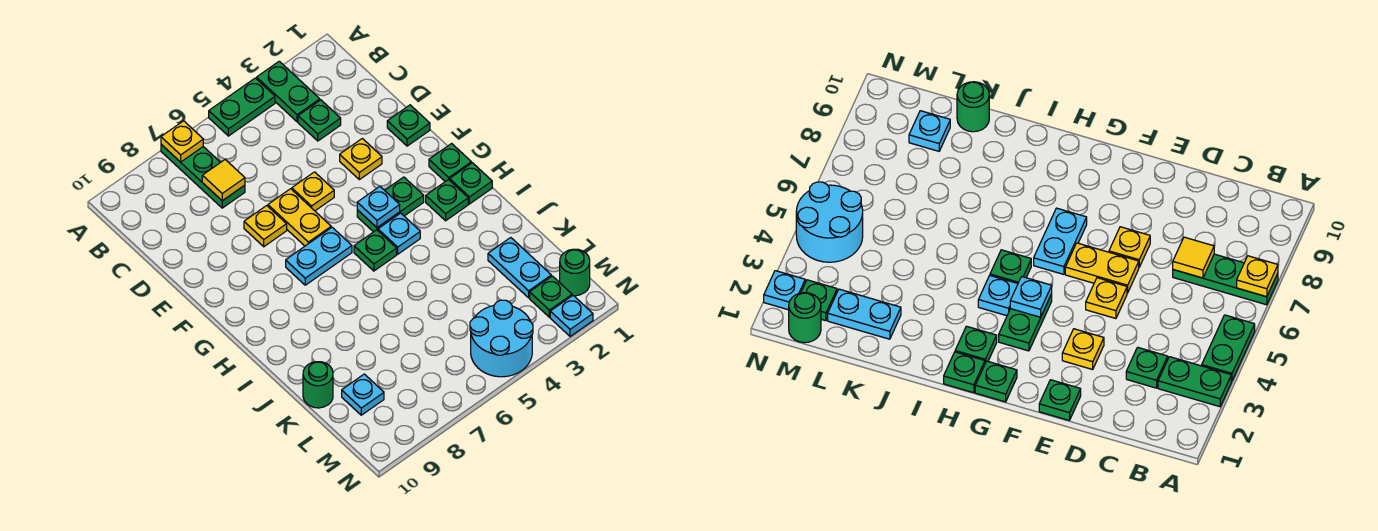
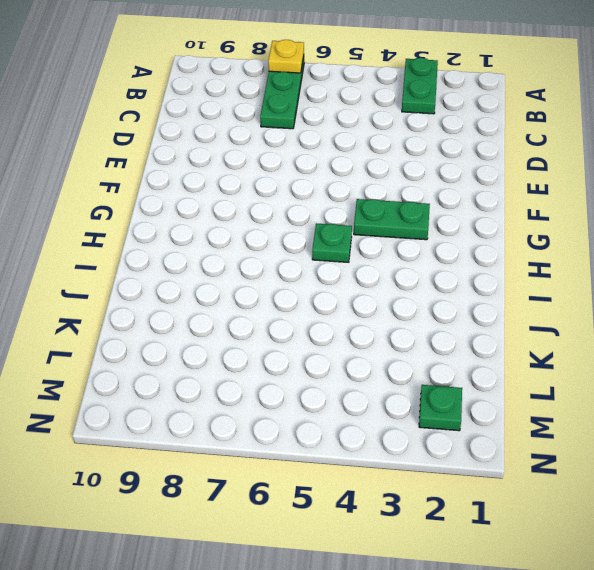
none -> green 1x2 plate [209,78,275,136]
none -> green 1x1 plate [298,100,341,141]
none -> green 1x1 plate [387,105,430,146]

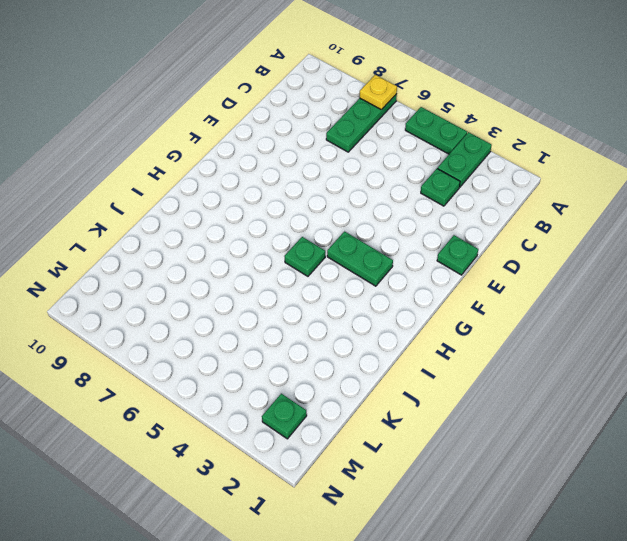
none -> yellow 1x1 plate [340,138,382,180]
none -> yellow 1x1 plate [292,172,334,211]
none -> yellow 1x2 plate [268,189,331,246]

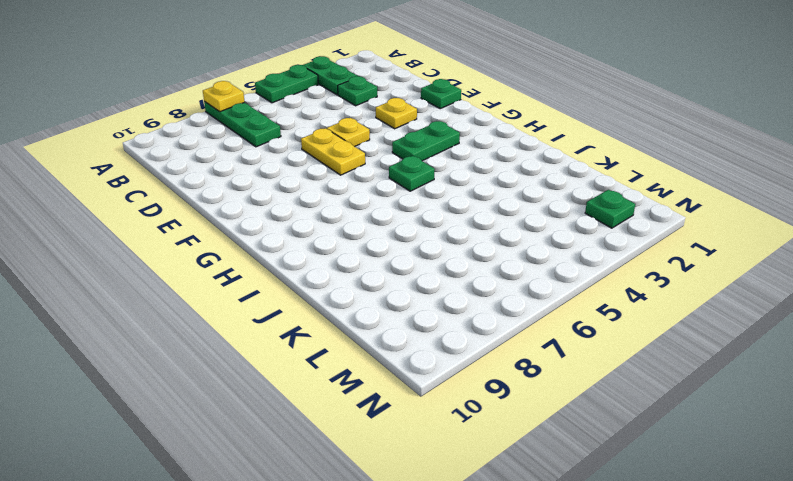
none -> yellow 1x1 plate [244,206,287,247]
none -> green 1x1 plate [429,144,471,182]
none -> cyan 1x2 plate [286,227,352,285]

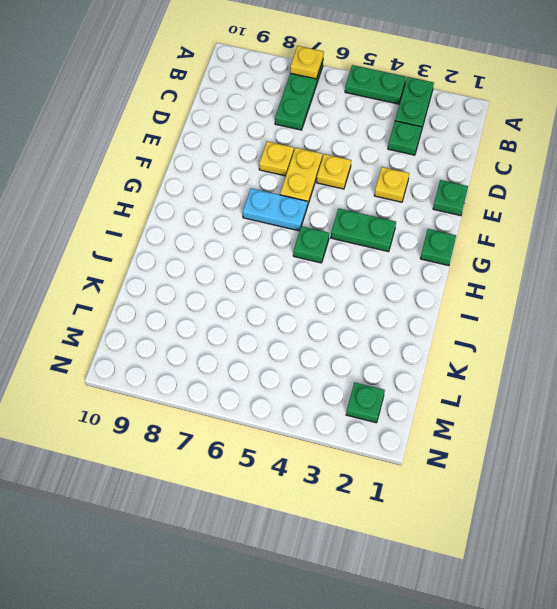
none -> green 1x1 plate [450,163,492,204]
none -> green 1x1 plate [426,179,468,221]
none -> cyan 1x1 plate [378,213,420,254]

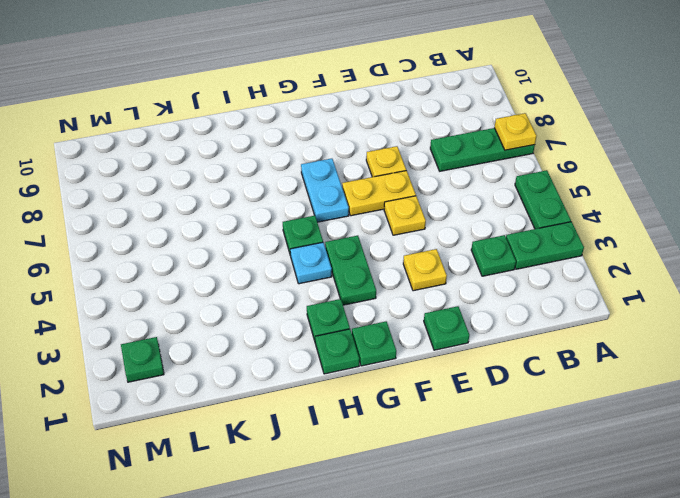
none -> cyan 1x2 plate [488,238,551,298]
none -> green 1x1 round brick [303,362,333,408]
none -> cyan 1x1 plate [342,374,384,415]

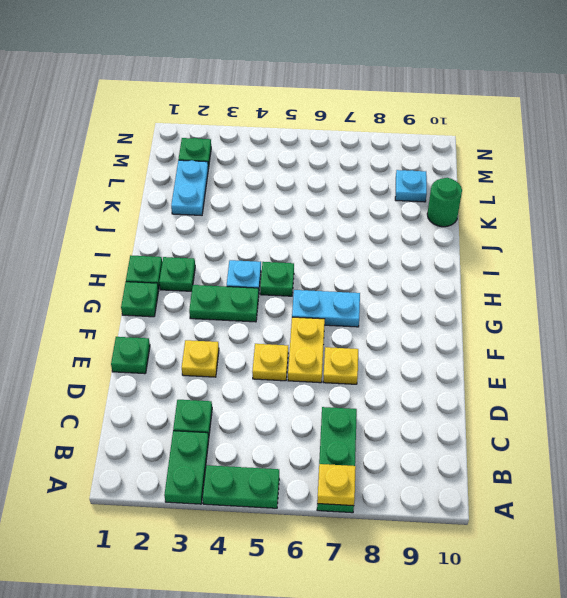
none -> green 1x1 round brick [560,249,590,296]
none -> cyan 2x2 round brick [470,300,533,377]
none -> cyan 1x1 plate [550,296,593,337]

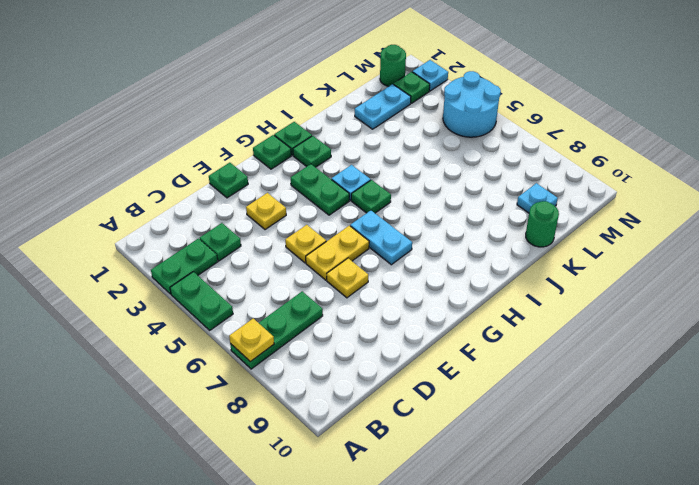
none -> yellow 1x1 tile [202,160,245,201]
none -> cyan 1x1 plate [357,187,400,227]

